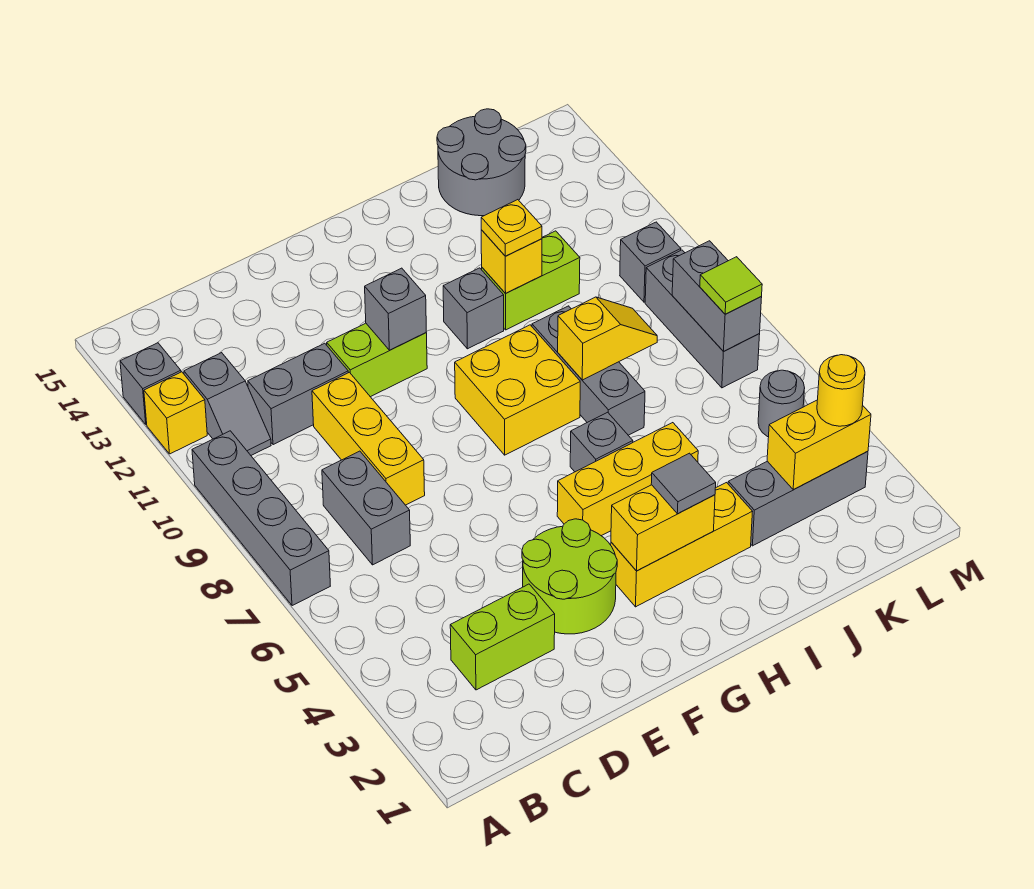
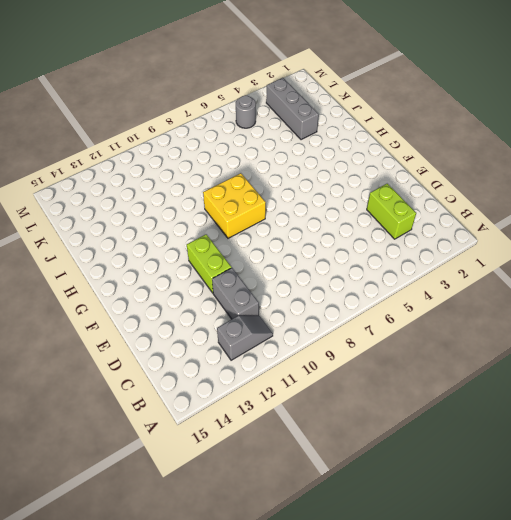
none -> grey 1x4 brick [192,431,330,606]
none -> yellow 1x1 brick [144,372,207,454]
none -> grey 1x1 brick [120,343,181,424]
none -> grey 1x2 brick [322,451,410,565]

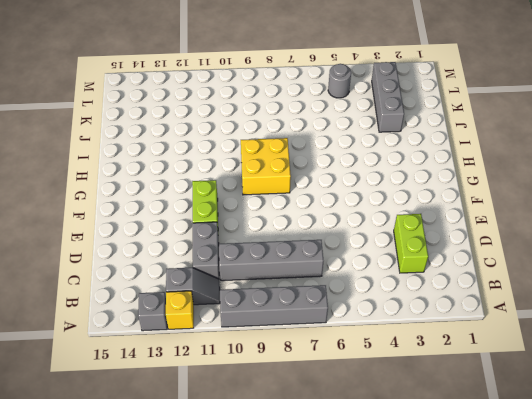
grey 1x4 brick [219,240,323,281] -> grey 1x2 brick [322,451,410,565]
none -> yellow 1x3 brick [312,372,425,505]
none -> lime 2x2 round brick [522,519,617,634]
none -> yellow 1x3 brick [611,483,753,607]
none -> yellow 1x3 brick [557,423,698,536]

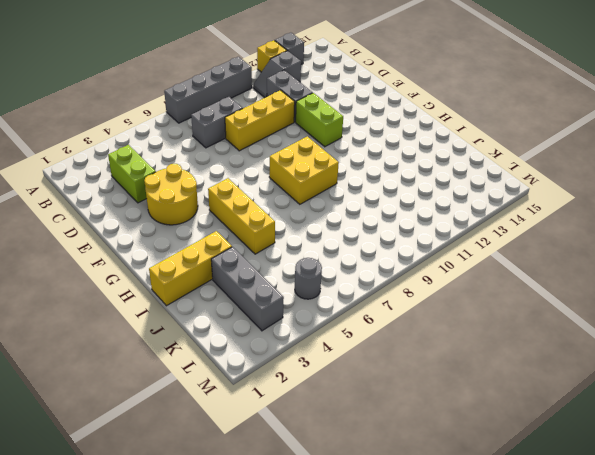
yellow 2x2 round brick [144,164,198,225] -> lime 2x2 round brick [522,519,617,634]
yellow 1x3 brick [149,231,232,306] -> yellow 1x3 brick turned to [611,483,753,607]
none -> grey 1x1 brick [570,412,633,472]
none -> grey 1x1 brick [443,268,504,349]
none -> grey 1x3 brick [532,306,645,435]
none -> lime 1x2 brick [482,231,580,330]

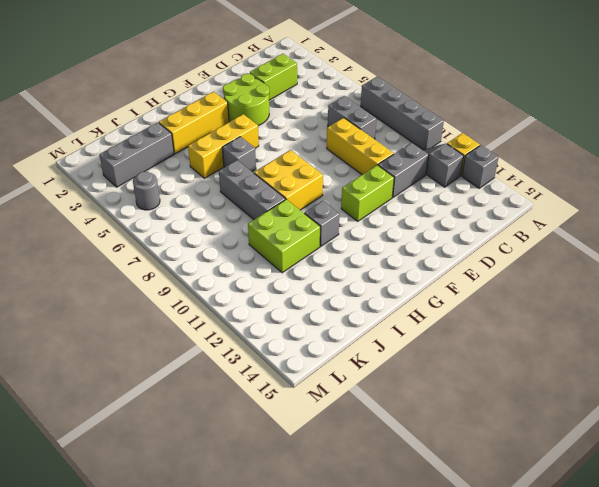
lime 2x2 brick [248,199,320,273] -> lime 1x2 brick [482,231,580,330]
none -> grey 2x2 round brick [437,109,526,216]
none -> grey 1x3 brick [645,250,760,388]
none -> grey 1x1 brick [620,222,681,302]
none -> grey 1x1 brick [365,268,426,350]

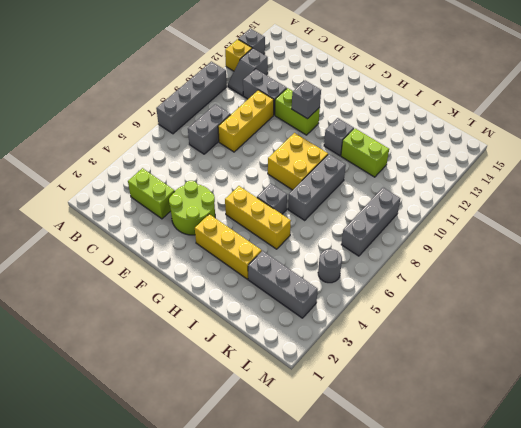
none -> grey 2x2 round brick [437,109,526,216]
none -> grey 1x1 brick [620,222,681,302]
none -> yellow 1x2 brick [611,485,715,571]
none -> yellow 1x2 slope [558,297,657,380]

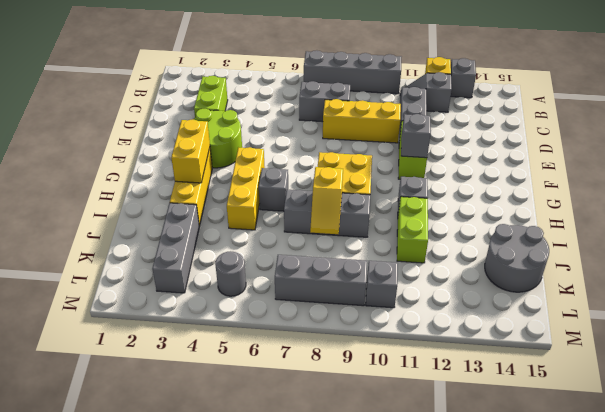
none -> yellow 1x1 brick [481,230,542,293]
none -> yellow 1x2 brick [767,400,871,489]
none -> grey 1x2 brick [672,241,762,351]
none -> grey 1x1 tile [651,453,716,514]

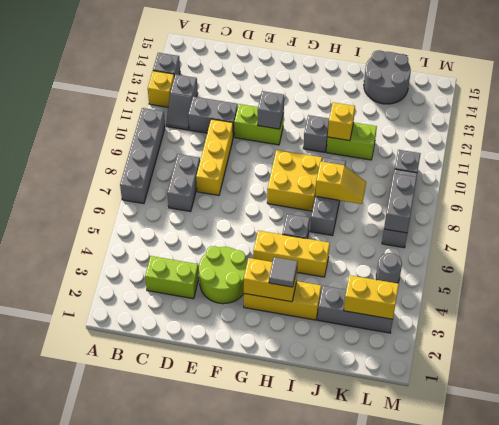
none -> yellow 1x1 plate [481,200,542,256]
none -> yellow 1x1 round brick [817,355,865,426]
none -> lime 1x1 tile [700,257,762,314]

